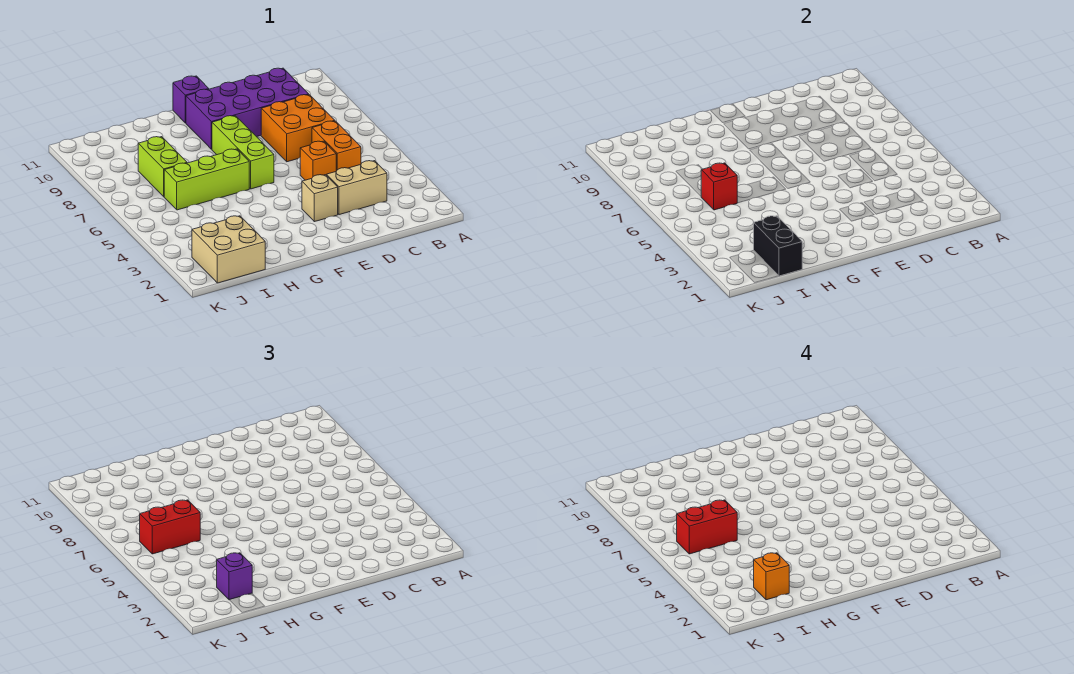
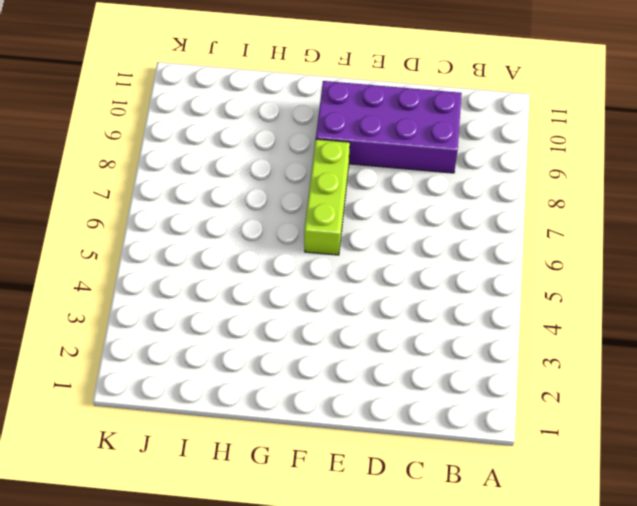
none -> tan 1x2 brick [327,161,387,215]
none -> orange 1x2 brick [312,121,361,171]
none -> orange 2x2 brick [261,95,335,162]

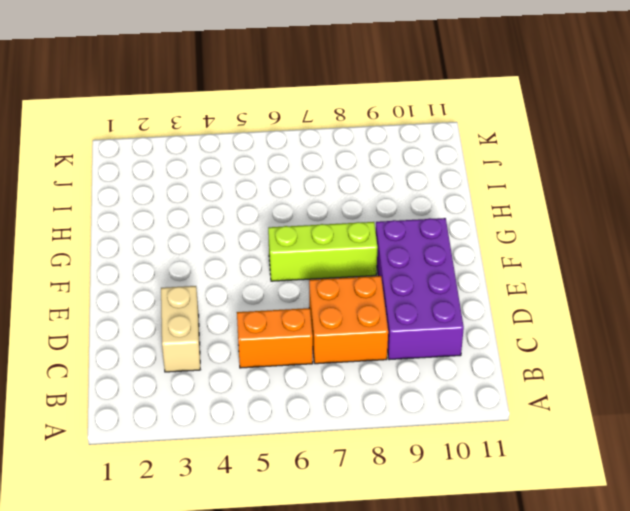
none -> orange 1x1 brick [300,141,336,180]
none -> tan 1x1 brick [302,175,338,222]
none -> purple 1x1 brick [173,76,208,123]

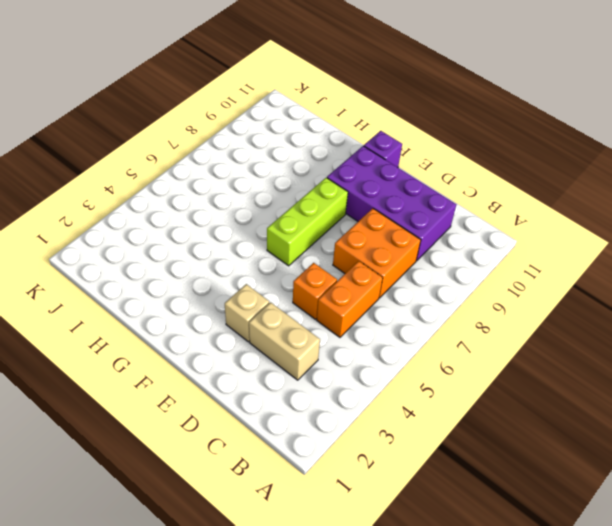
none -> lime 1x3 brick [164,149,249,210]
none -> tan 2x2 brick [192,216,265,283]
none -> lime 1x2 brick [138,137,187,197]

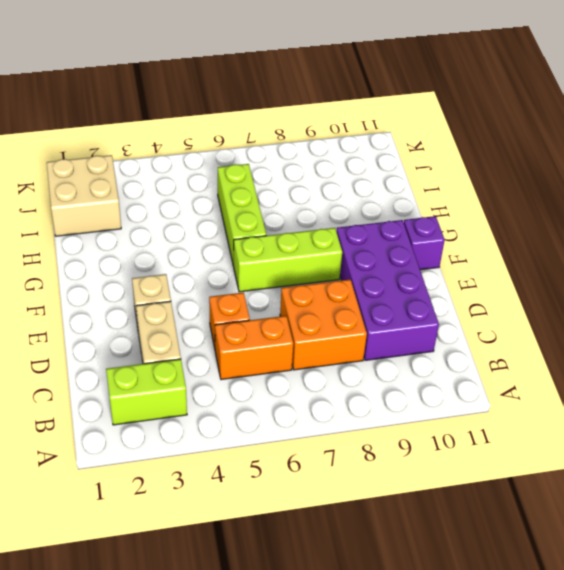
lime 1x2 brick [106,359,187,425] -> lime 1x2 brick moved to [138,137,187,197]
none -> black 1x2 brick [754,216,802,276]
none -> red 1x1 brick [701,163,737,210]
none -> purple 1x1 brick [217,553,252,600]

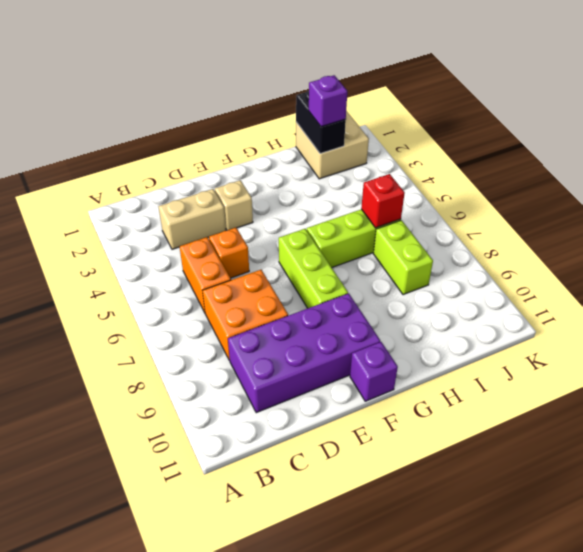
none -> red 1x2 brick [140,500,200,554]
none -> orange 1x1 brick [754,553,789,600]
none -> red 1x2 brick [677,500,737,554]

